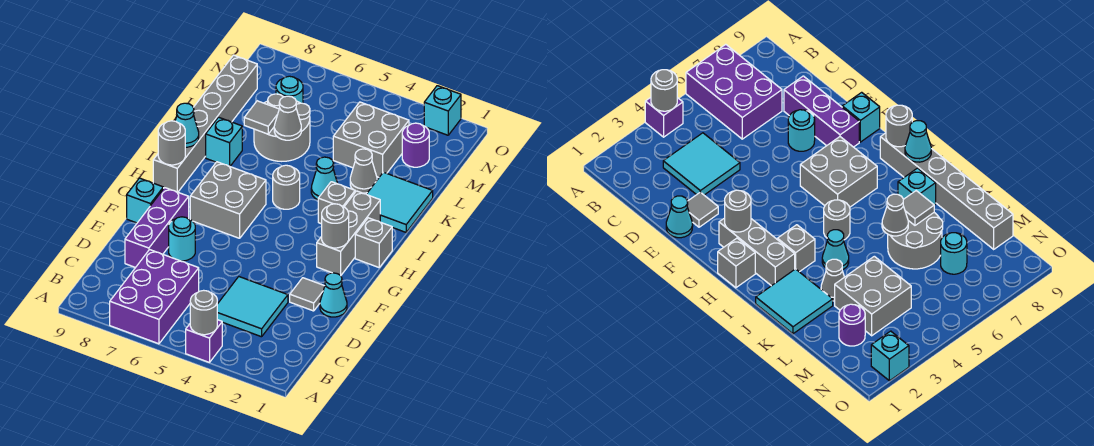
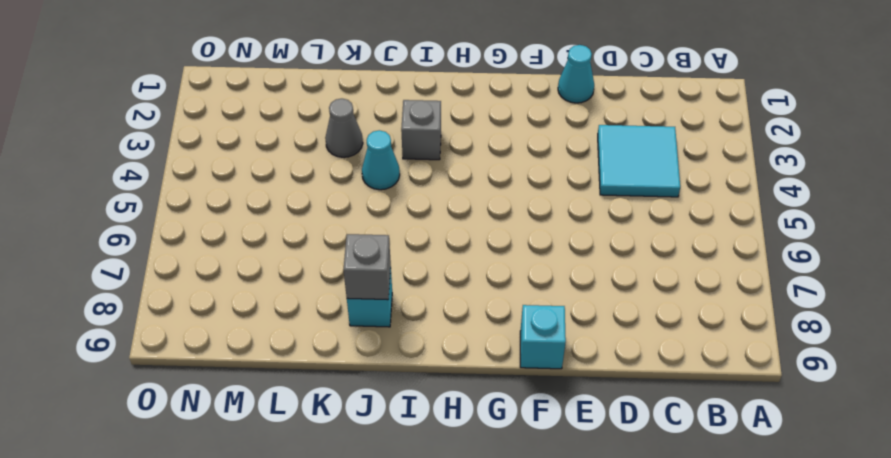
grey 1x1 brick [344,234,391,300] -> grey 1x1 brick moved to [355,218,392,267]
none -> purple 1x1 brick [186,320,222,362]
none -> purple 2x3 brick [110,250,199,344]
none -> purple 1x3 brick [125,188,189,268]

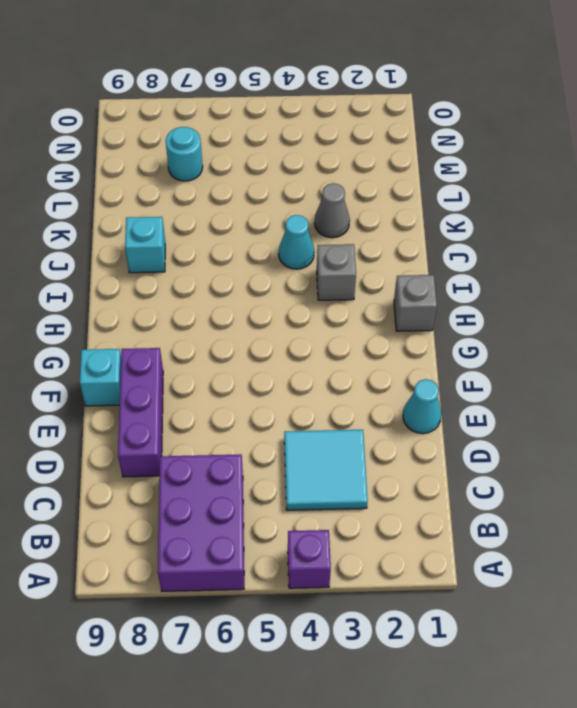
none -> grey 1x1 tile [290,278,325,311]
none -> cyan 1x1 round brick [169,217,195,261]
none -> grey 1x3 brick [317,191,380,276]

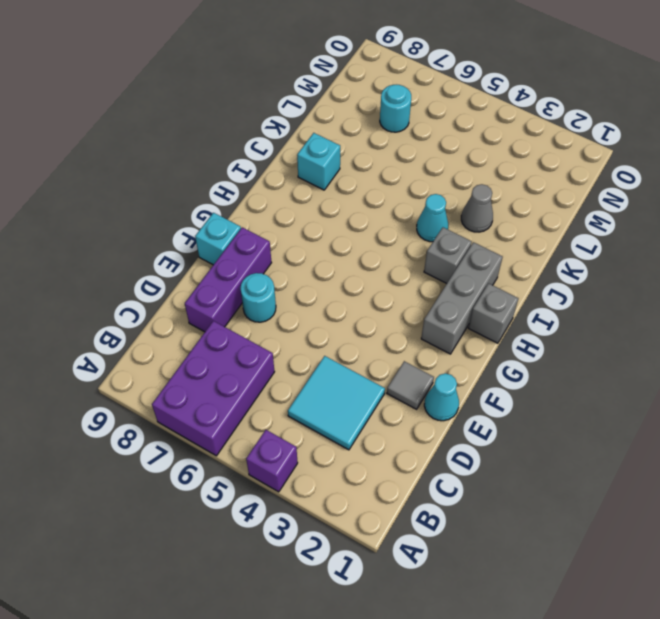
none -> grey 2x2 brick [190,162,266,238]
none -> grey 1x6 brick [153,55,257,192]
none -> grey 1x1 round brick [273,165,300,209]

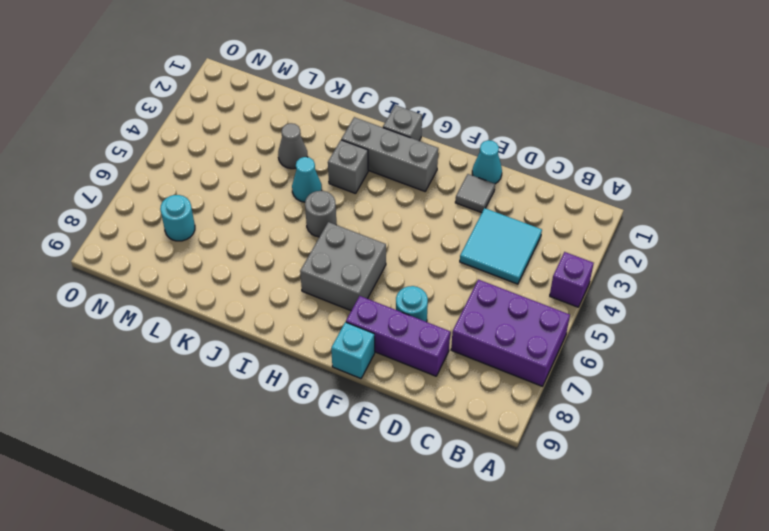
none -> grey 1x6 brick [153,55,257,192]
none -> cyan 2x2 tile [367,172,433,232]
none -> cyan 1x1 brick [206,117,242,166]

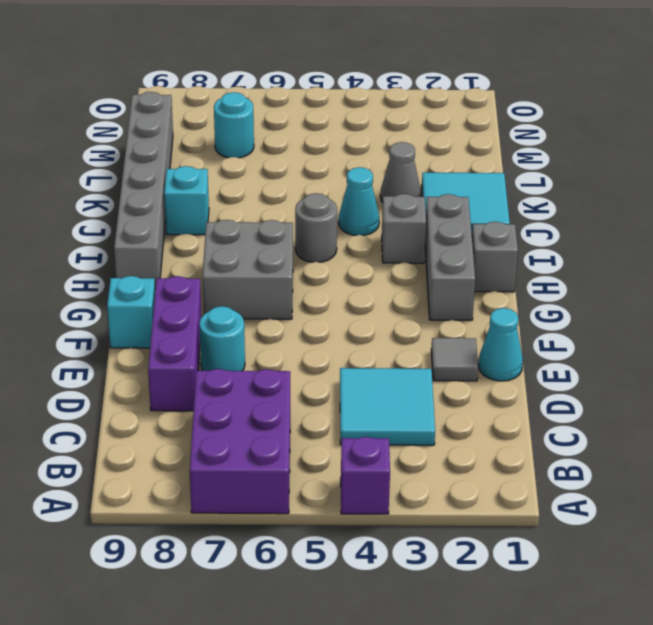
none -> grey 2x2 round brick [254,94,310,161]
none -> grey 2x2 brick [333,102,409,177]
none -> purple 1x1 round brick [402,123,429,167]

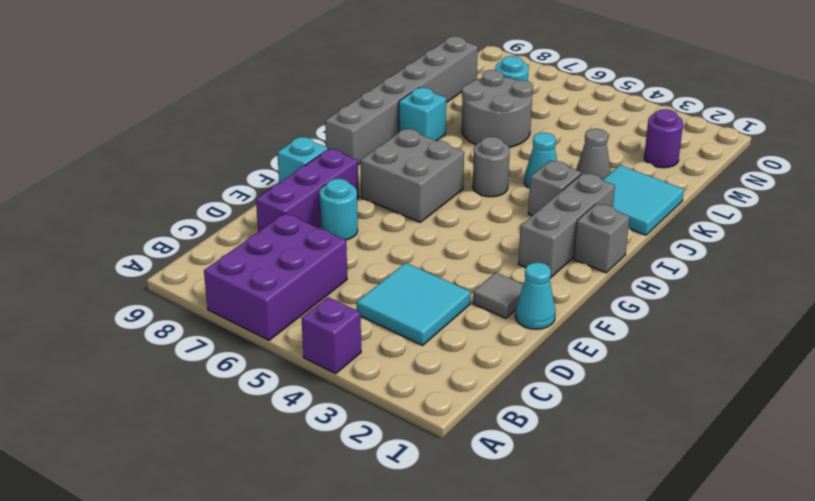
none -> grey 2x2 brick [333,102,409,177]
none -> cyan 1x1 brick [424,86,461,135]
none -> grey 1x1 round brick [190,290,217,335]

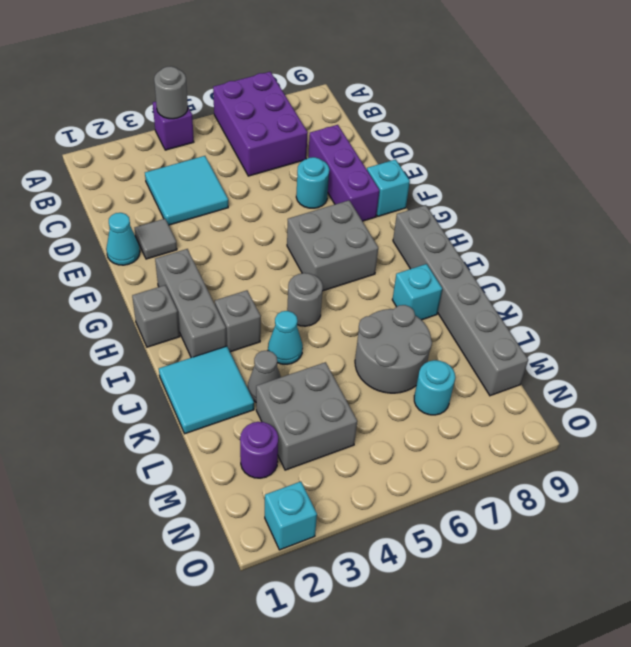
none -> grey 1x1 round brick [322,204,349,248]
none -> grey 1x1 round brick [158,121,185,165]
none -> cyan 1x1 cone [175,103,199,147]

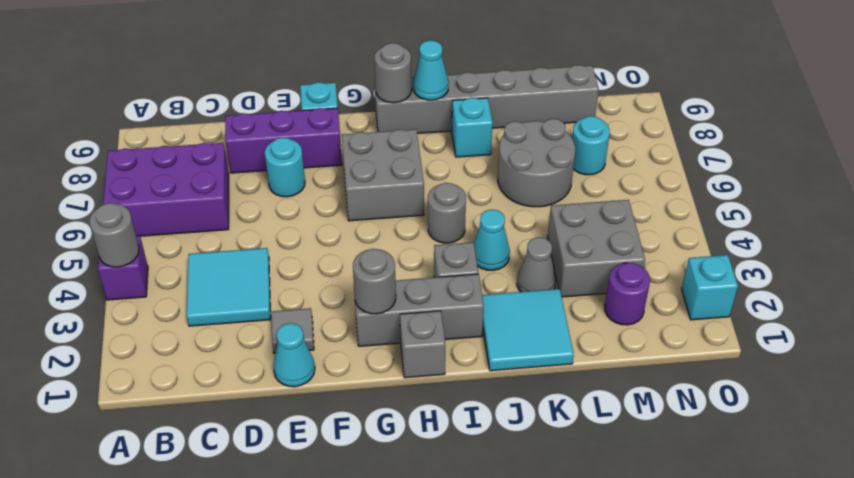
none -> grey 1x1 cone [274,96,301,140]
none -> grey 1x1 tile [244,101,279,134]

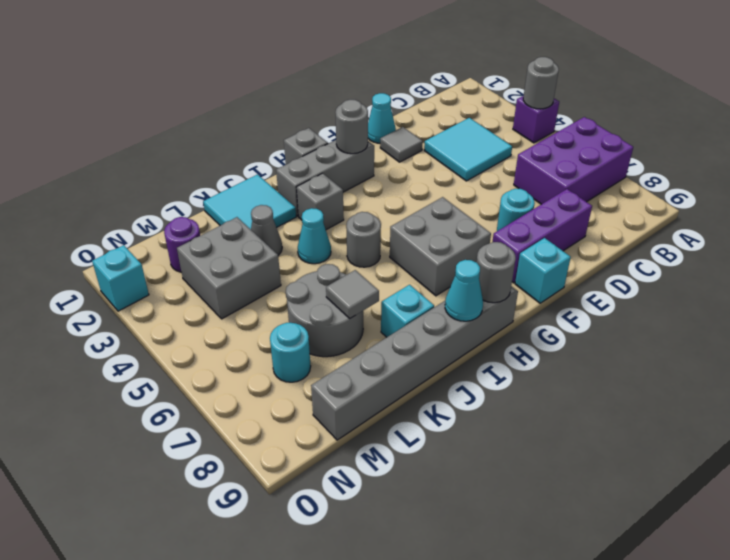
none -> grey 1x1 cone [274,96,301,140]

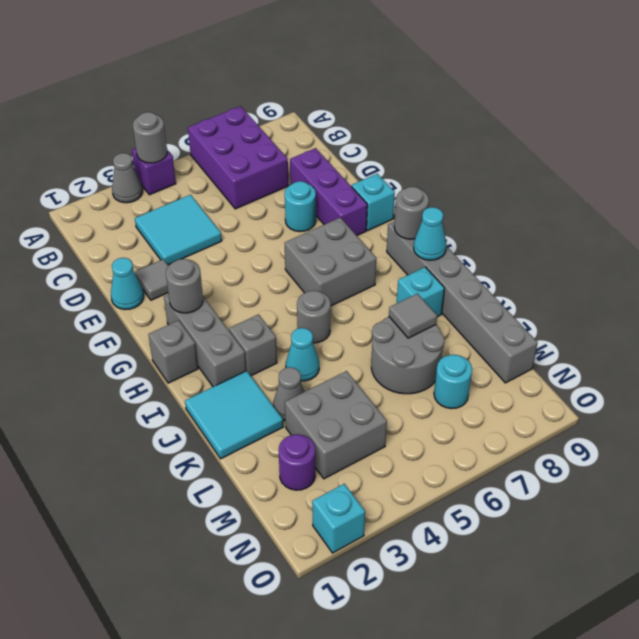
grey 1x1 cone [112,153,143,203] -> grey 1x1 cone moved to [274,96,301,140]

